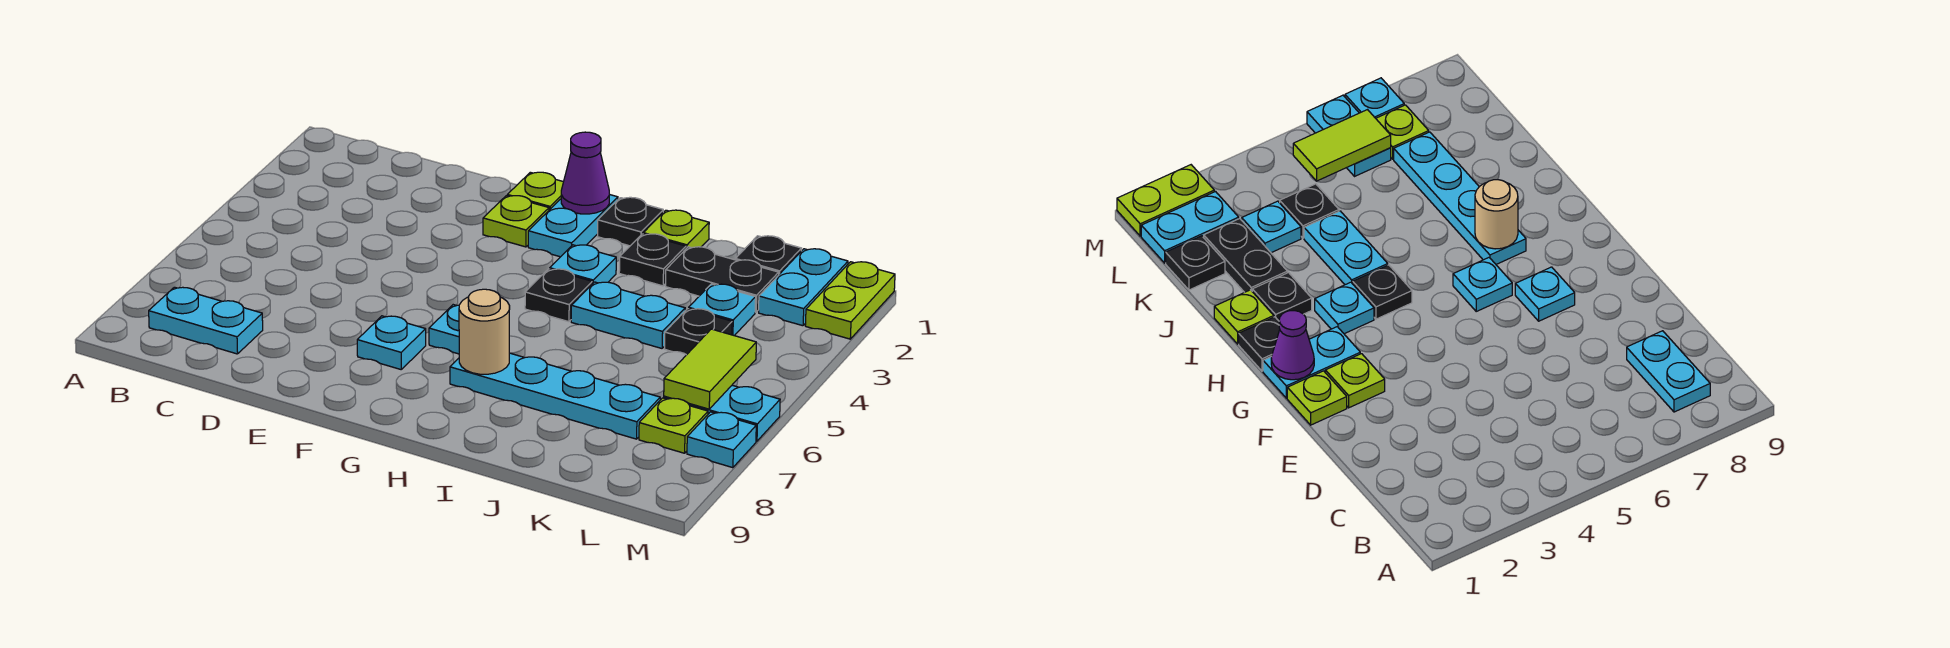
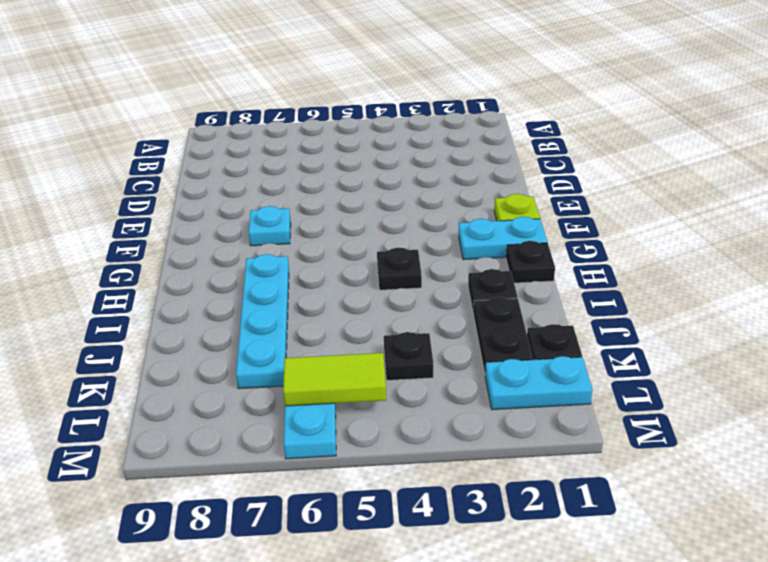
none -> cyan 1x2 plate [149,287,263,354]
none -> lime 1x1 plate [483,196,549,247]
none -> cyan 1x1 plate [429,305,459,354]

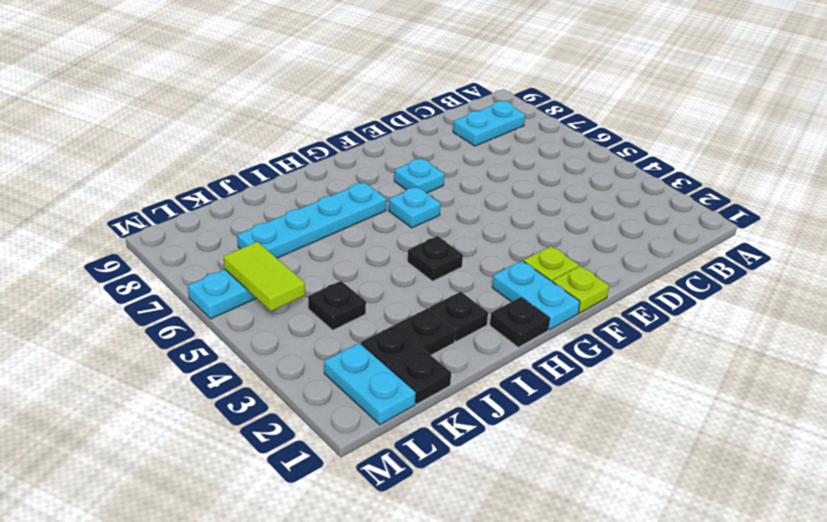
none -> cyan 1x1 plate [550,245,616,284]
none -> lime 1x1 plate [643,210,709,248]
none -> cyan 1x2 plate [571,282,685,348]

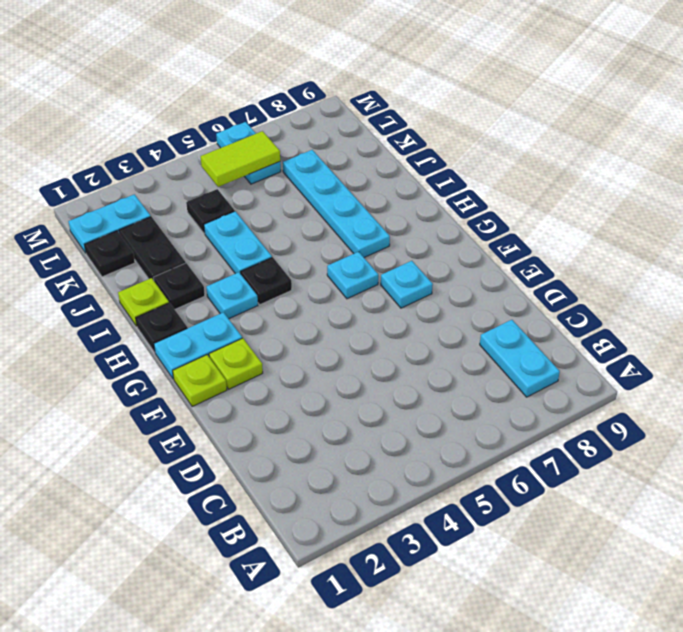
none -> cyan 1x1 plate [689,284,756,336]
none -> lime 1x1 plate [639,398,708,453]
none -> lime 1x2 plate [805,262,895,339]

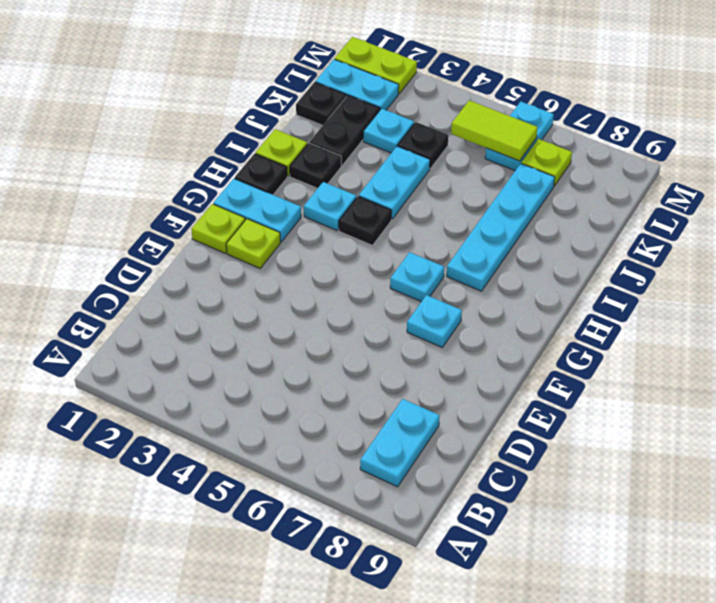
none -> cyan 1x1 plate [687,412,756,468]
none -> purple 1x1 cone [561,132,609,214]
none -> tan 1x1 round brick [459,289,510,374]

